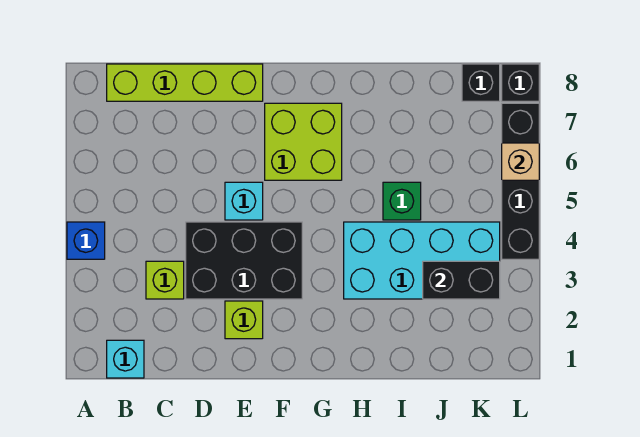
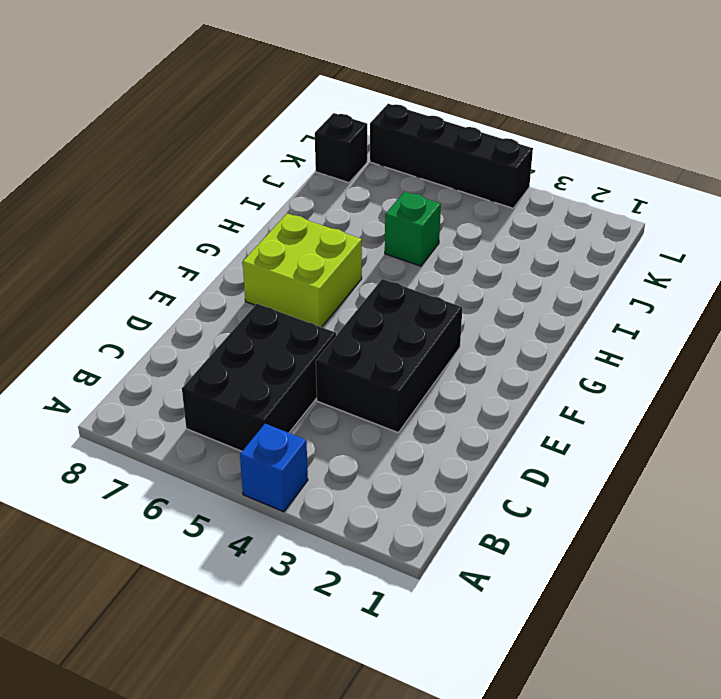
black 2x3 brick [182,304,336,451] -> none
none -> cyan 1x1 brick [107,340,144,378]
none -> lime 1x4 brick [107,64,263,101]
none -> lime 1x1 brick [146,261,184,299]

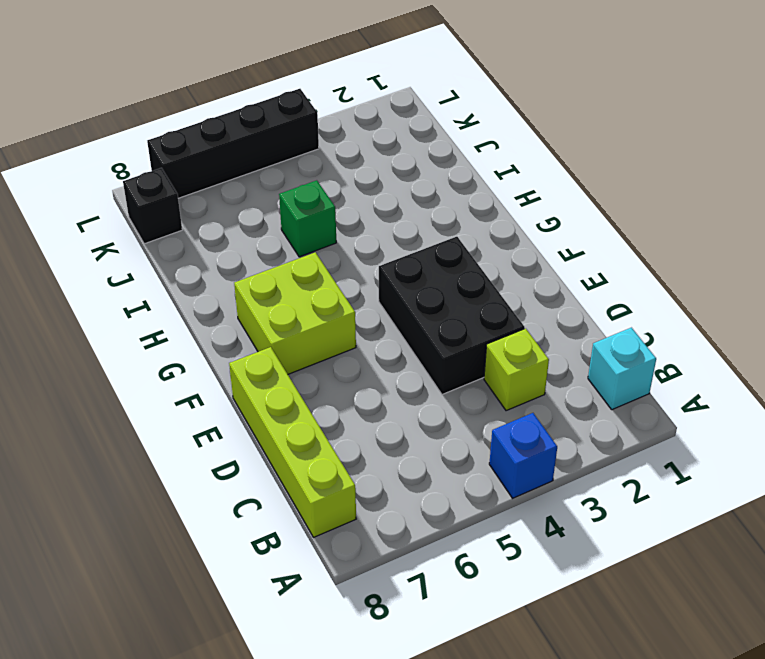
none -> lime 1x1 brick [225,301,263,339]
none -> cyan 1x1 brick [225,182,263,220]
none -> cyan 2x4 brick [344,222,500,299]

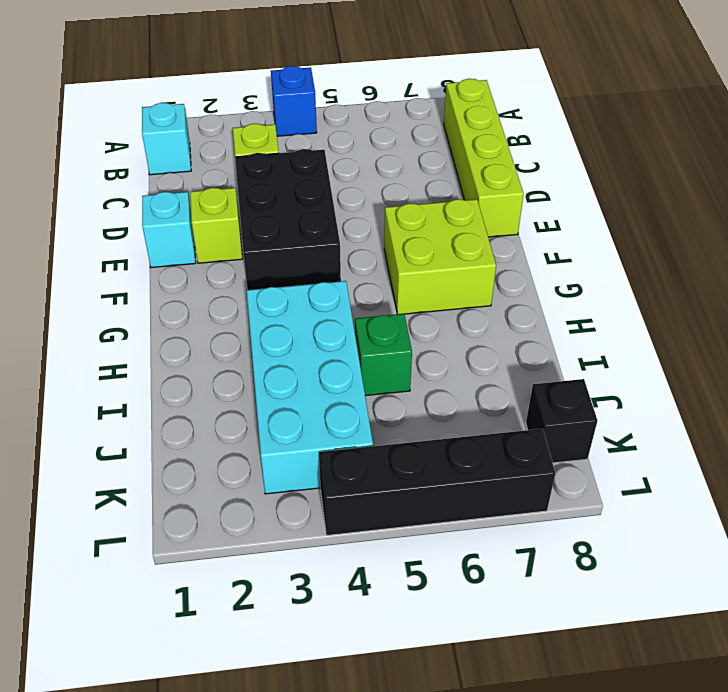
cyan 1x1 brick [142,192,196,268] -> cyan 1x1 brick moved to [225,182,263,220]
none -> black 1x1 brick [502,64,539,101]
none -> black 1x2 brick [423,261,500,299]
none -> tan 1x1 brick [502,143,539,180]

